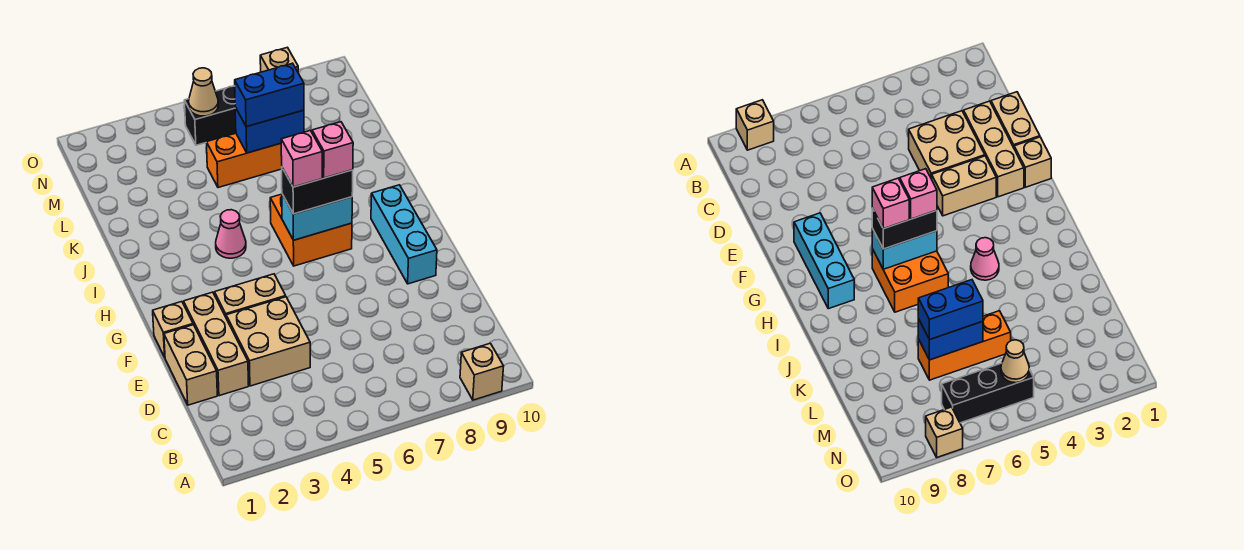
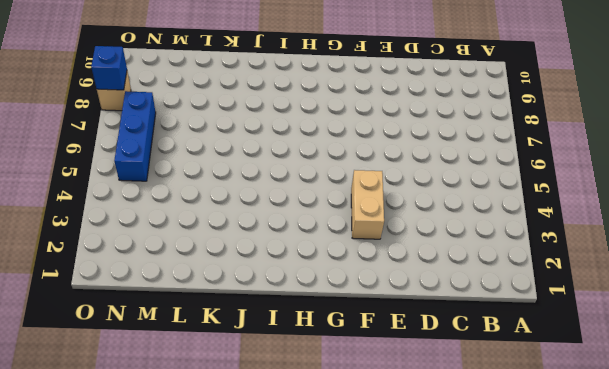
blue 1x3 brick [114,91,156,181] -> black 1x3 brick [184,86,236,145]
blue 1x1 brick [91,46,127,90] -> none
none -> tan 1x1 brick [460,343,504,400]
none -> tan 1x2 brick [164,325,217,405]
none -> tan 1x3 brick [184,292,249,396]

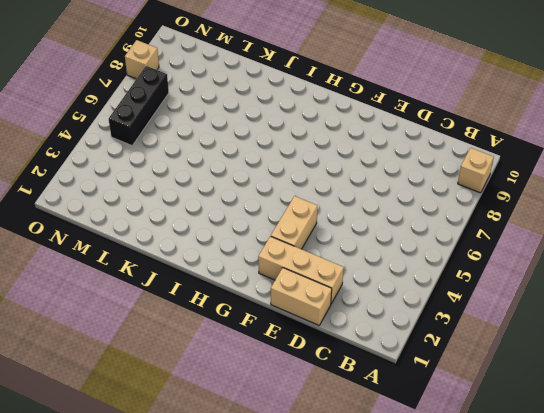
none -> tan 2x2 brick [226,297,310,386]
none -> tan 1x1 brick [153,302,193,357]
none -> cyan 1x3 brick [371,185,437,284]

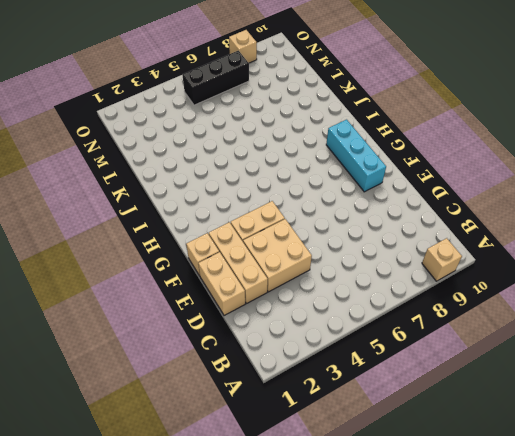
none -> orange 2x2 brick [270,194,352,266]
none -> pink 1x1 cone [216,210,246,258]
none -> orange 1x3 brick [206,133,282,188]

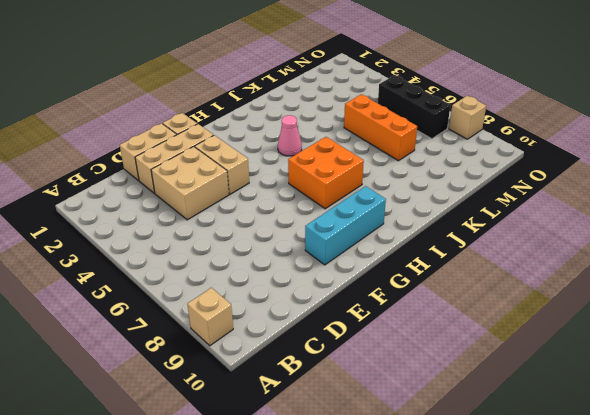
none -> cyan 1x2 brick [282,194,352,240]
none -> blue 1x2 brick [235,107,304,153]
none -> tan 1x1 cone [189,68,218,116]

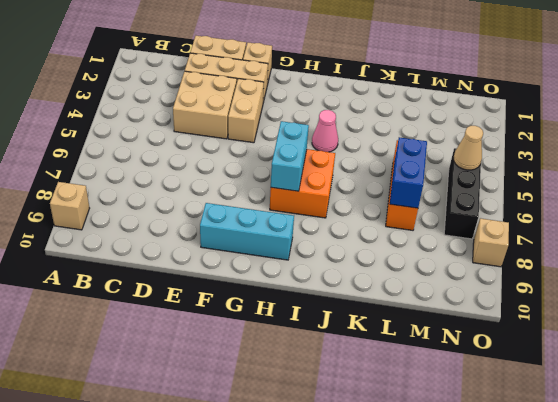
none -> black 1x2 brick [282,168,353,214]
none -> blue 1x2 brick [235,63,304,127]
none -> pink 1x1 brick [281,130,322,187]

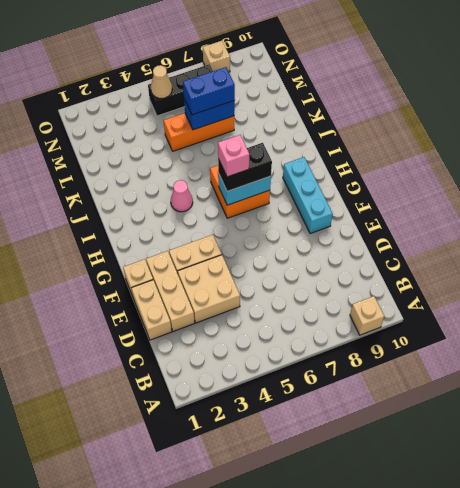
none -> pink 1x1 brick [312,122,353,178]

